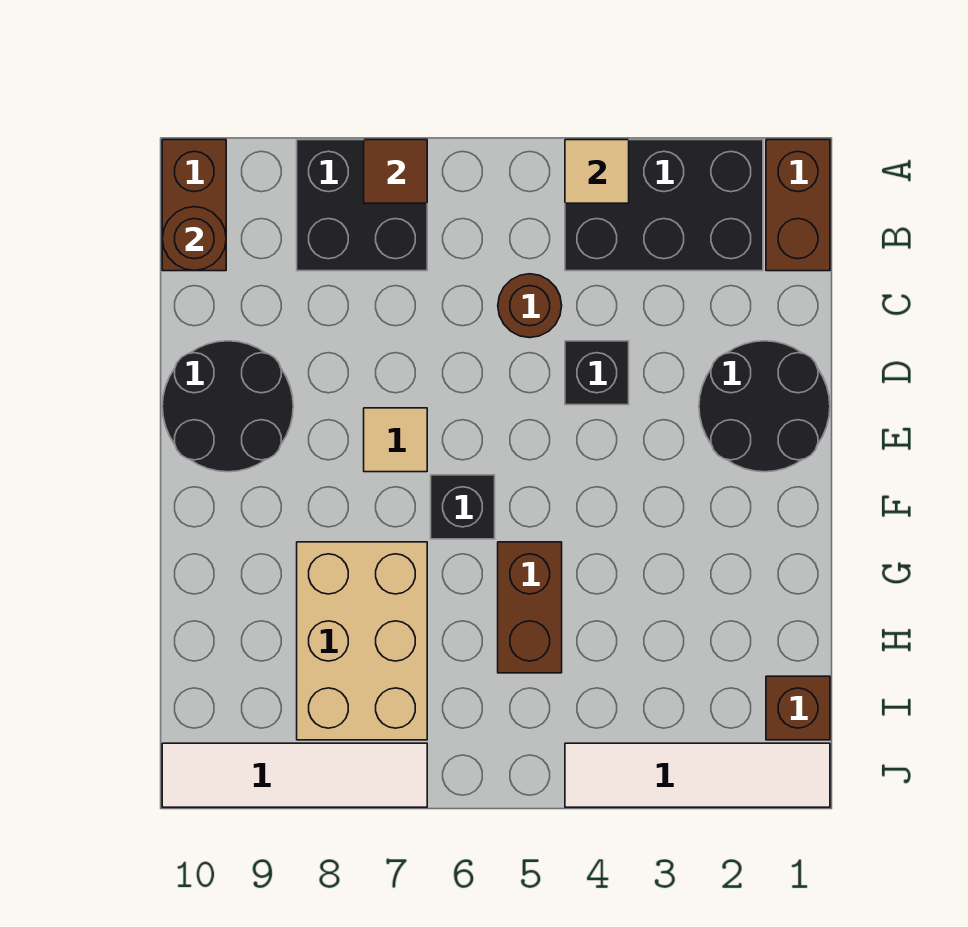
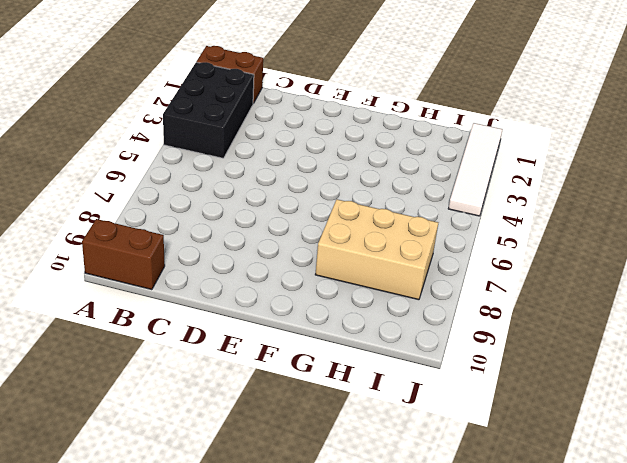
none -> black 2x2 brick [297,140,427,271]
none -> brown 1x1 round brick [498,274,562,338]
none -> black 2x2 round brick [699,341,830,472]

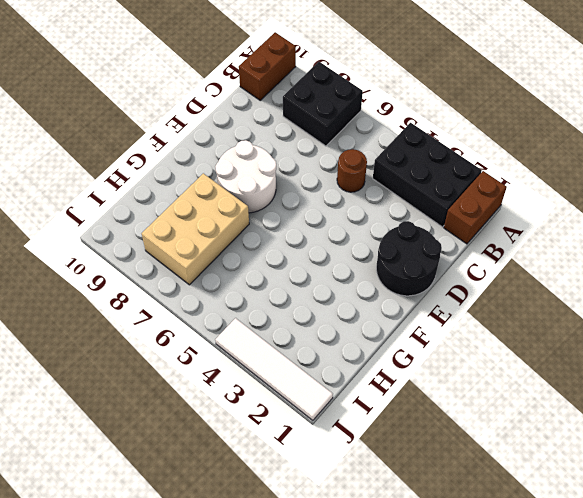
white 2x2 round brick [215,140,276,213] -> tan 1x1 tile [364,408,427,472]
none -> black 1x1 brick [565,341,629,405]
none -> black 2x2 round brick [162,341,293,472]
none -> black 1x1 brick [431,475,495,539]

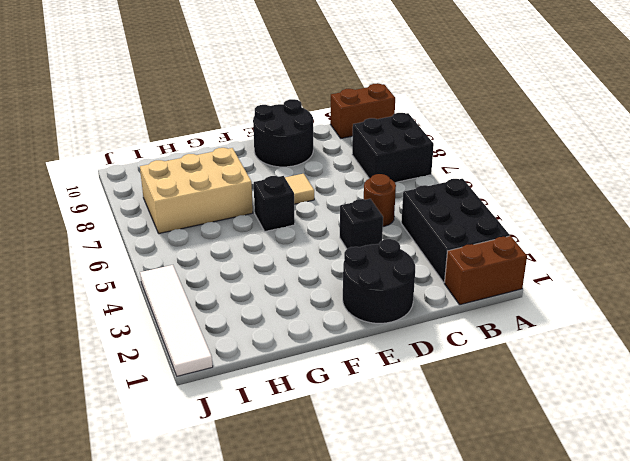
none -> brown 1x2 brick [498,542,562,673]
none -> brown 1x1 brick [766,676,830,740]
none -> white 1x4 tile [162,743,427,807]

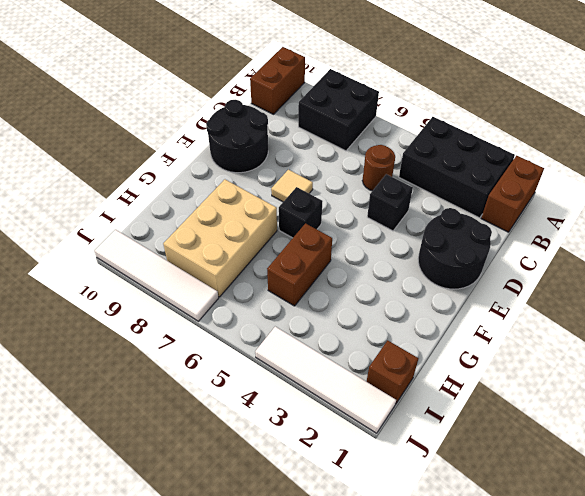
none -> tan 1x1 tile [565,140,629,203]
none -> brown 1x1 tile [364,140,427,203]
none -> brown 1x1 round brick [162,207,226,271]

